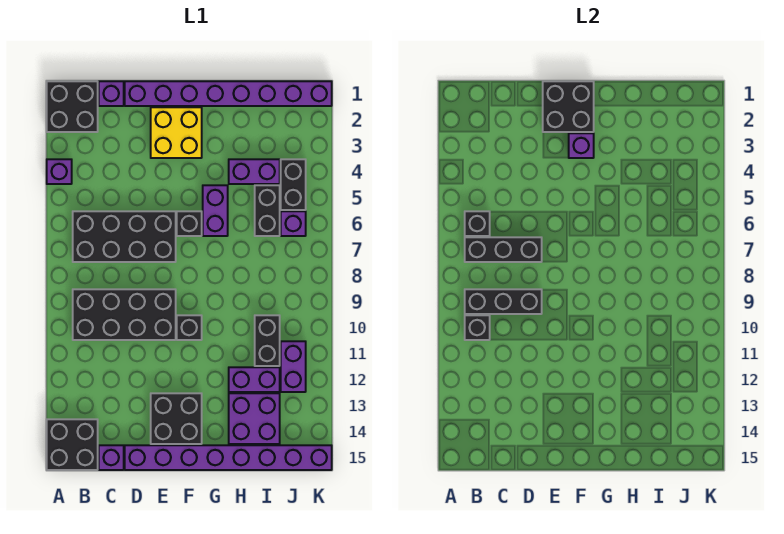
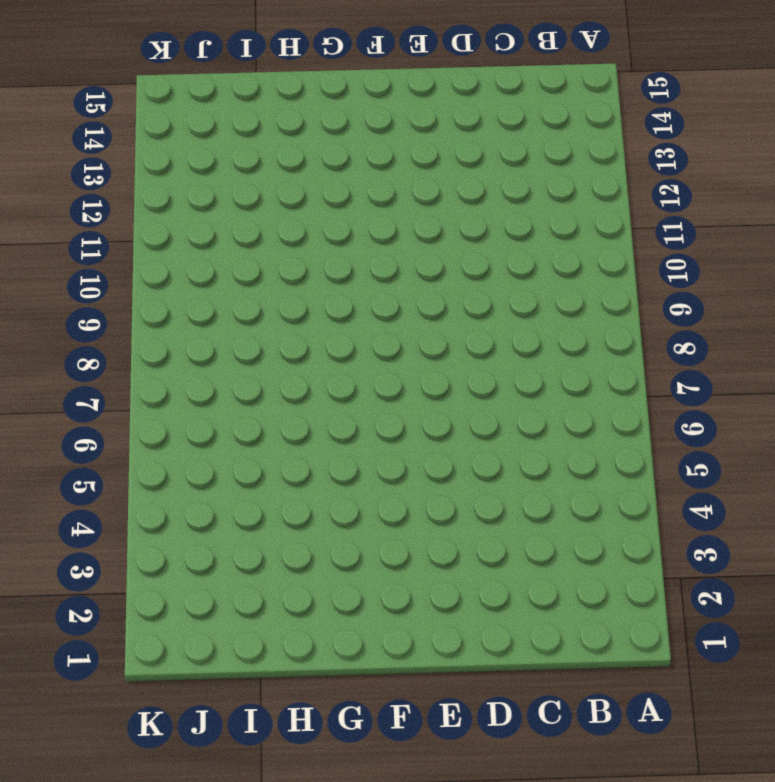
none -> black 2x2 brick [47,81,98,132]
none -> purple 1x1 brick [47,159,72,184]
none -> black 2x2 brick [47,419,98,470]

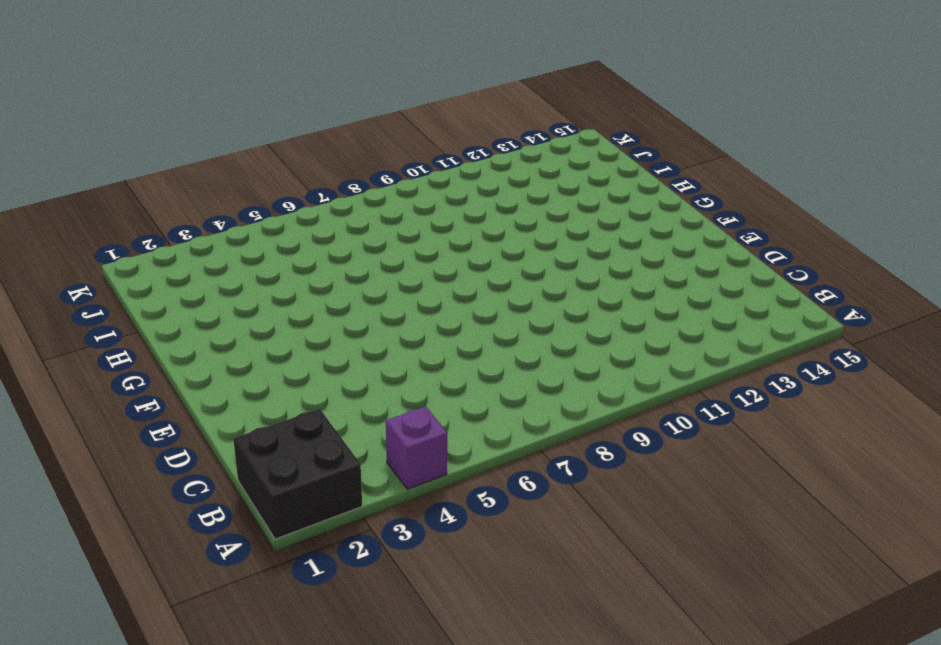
none -> black 2x2 brick [47,419,98,470]
none -> black 2x4 brick [73,211,176,262]
none -> black 2x4 brick [73,289,176,340]

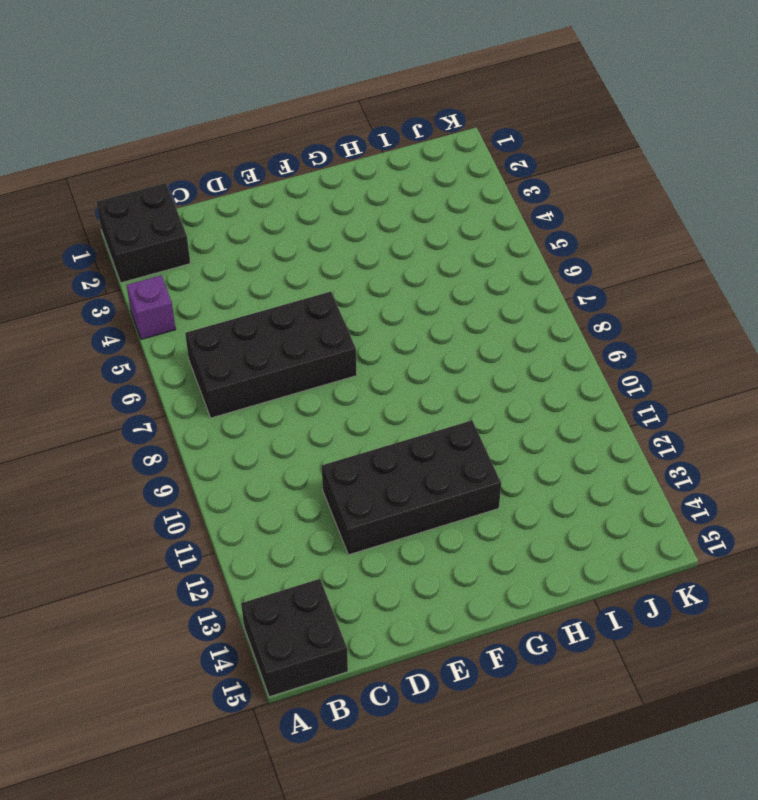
black 2x4 brick [322,420,501,555] -> black 2x4 brick moved to [73,289,176,340]
none -> purple 1x1 brick [99,81,124,106]
none -> purple 1x1 brick [99,445,124,470]
none -> purple 1x8 brick [125,81,332,106]

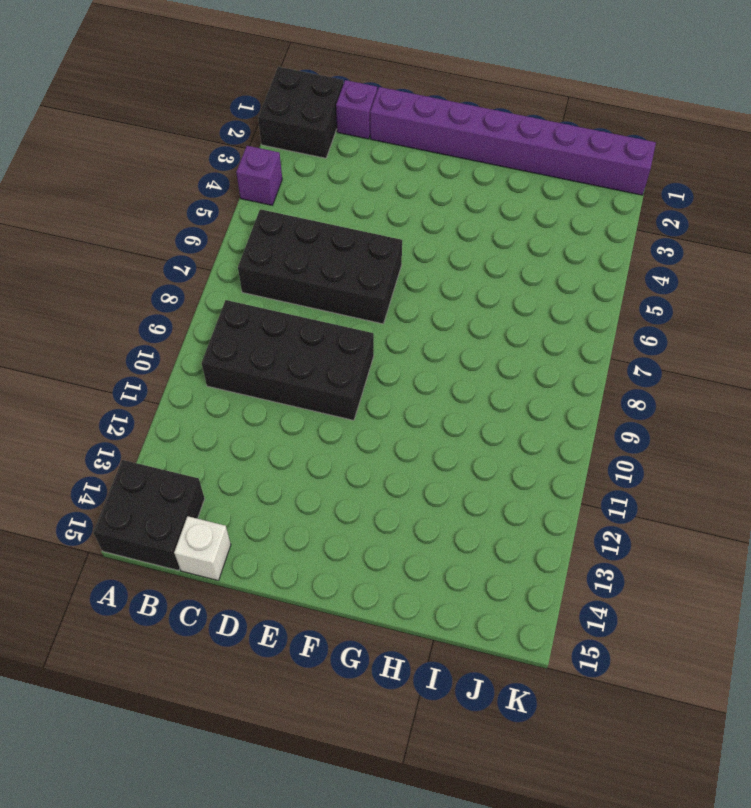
white 1x1 brick [174,516,231,581] -> purple 1x1 brick [99,445,124,470]
none -> purple 1x8 brick [125,445,332,470]
none -> yellow 2x2 brick [151,107,202,158]
none -> black 2x2 brick [151,393,202,444]

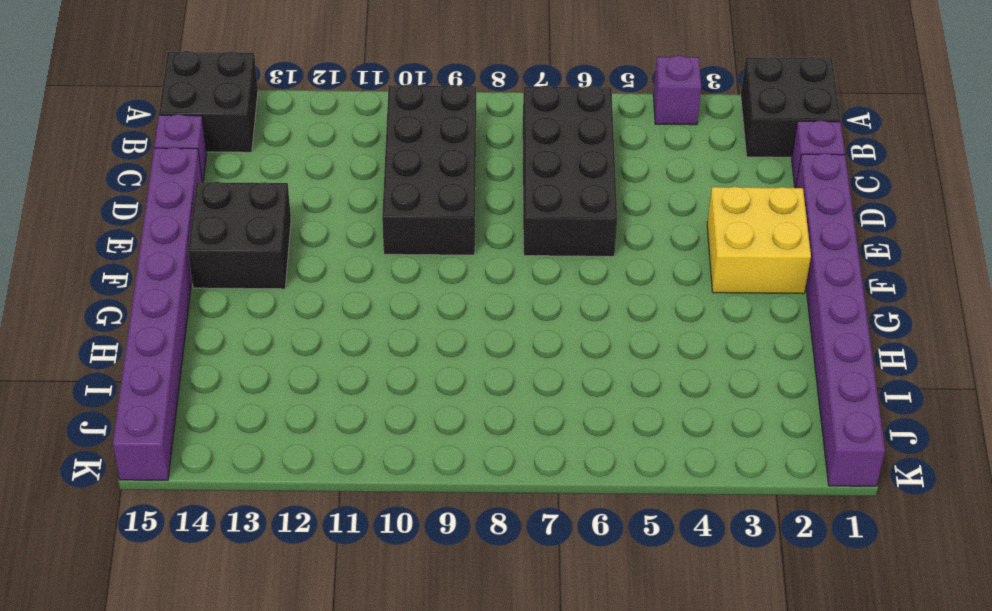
none -> black 1x1 brick [177,211,202,236]
none -> black 1x1 brick [177,315,202,340]
none -> purple 1x2 brick [203,185,228,236]

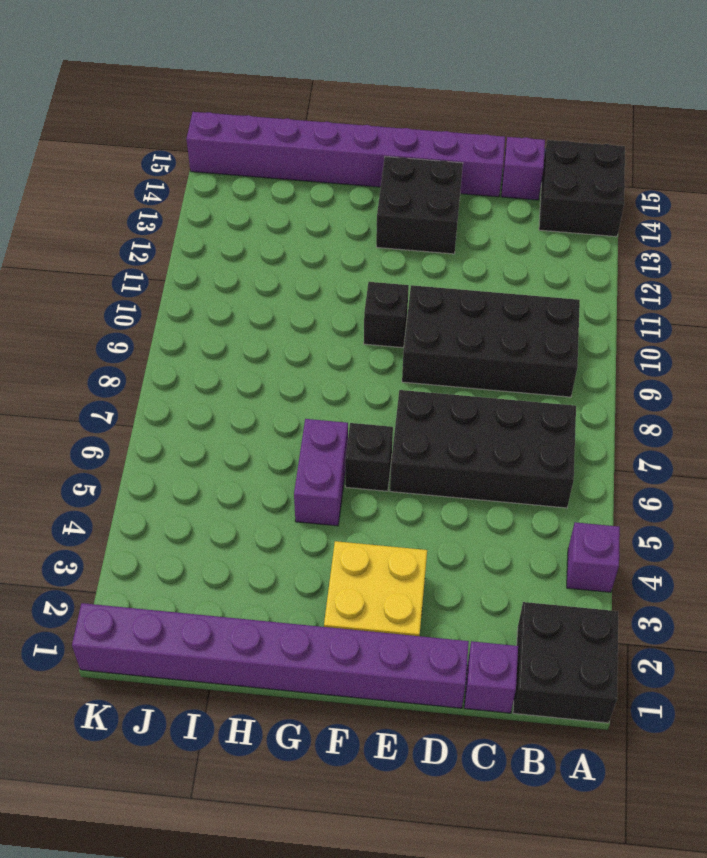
none -> purple 1x2 brick [229,159,280,184]
none -> purple 1x2 brick [229,367,280,392]
none -> purple 2x2 brick [229,393,280,444]

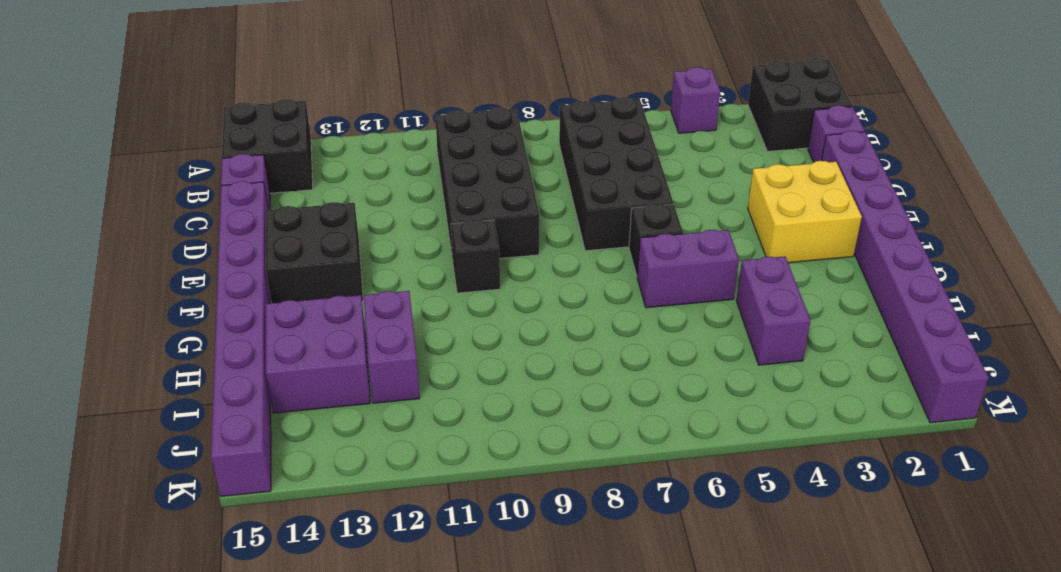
none -> black 1x2 brick [255,185,280,236]
none -> black 1x2 brick [255,315,280,366]
none -> black 1x2 brick [281,159,306,210]

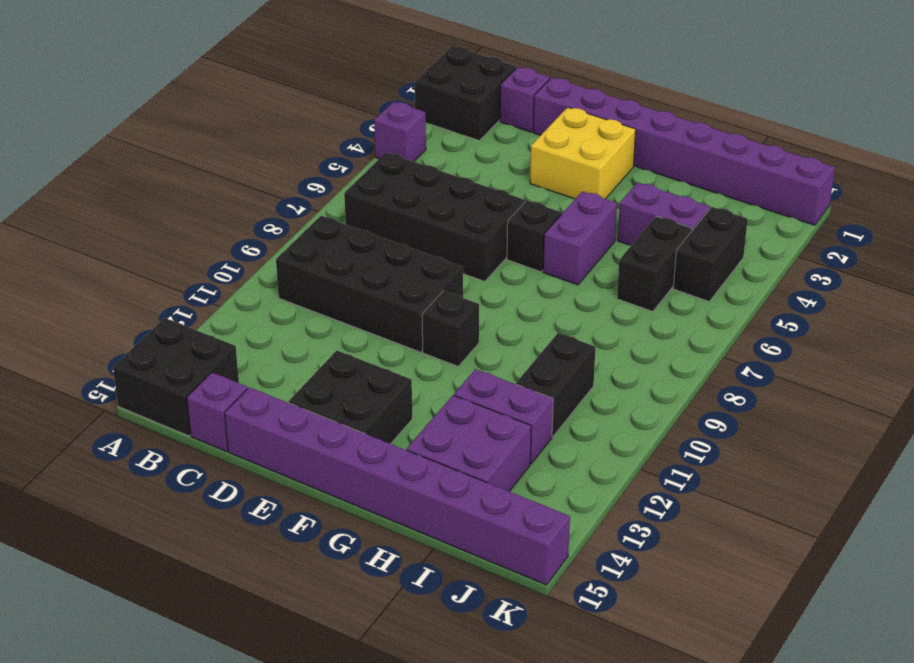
none -> purple 1x1 brick [281,211,306,236]
none -> purple 1x2 brick [281,341,306,392]
none -> black 1x1 brick [465,211,490,236]

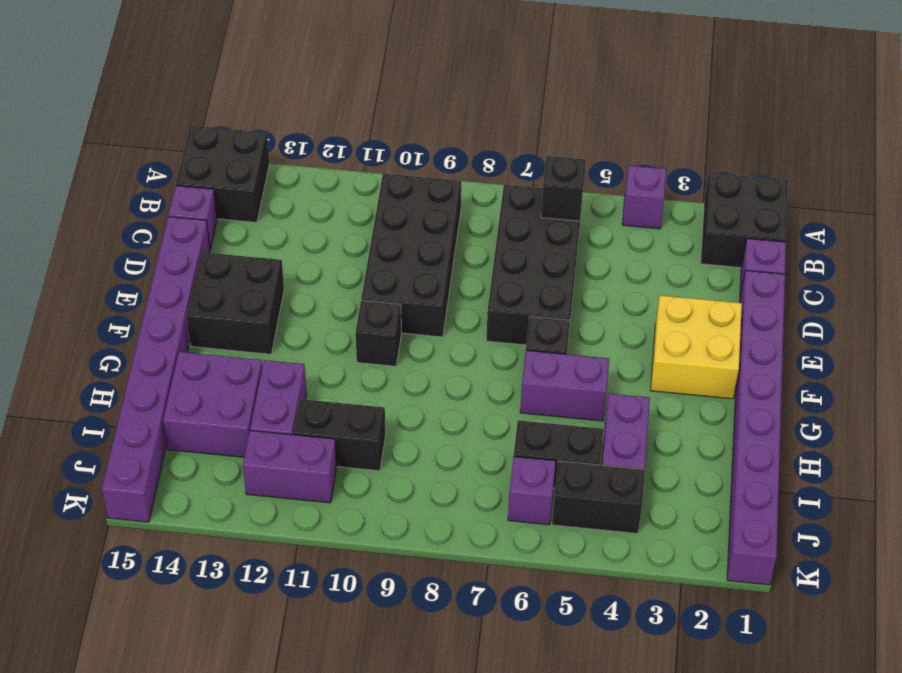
none -> black 1x3 brick [465,237,542,262]
none -> black 1x3 brick [465,289,542,314]
none -> black 1x1 brick [465,315,490,340]

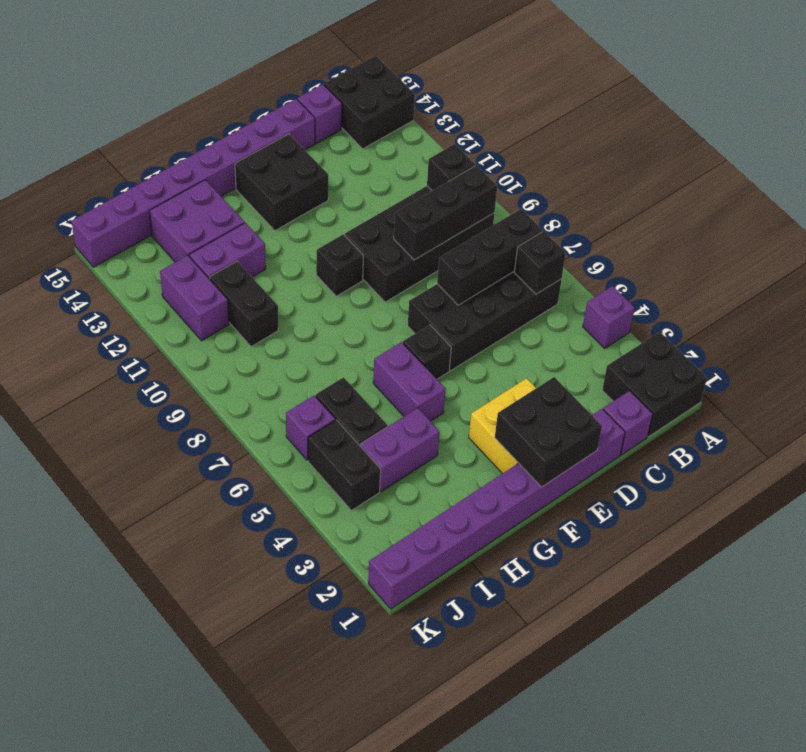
none -> purple 1x1 brick [569,133,594,158]

